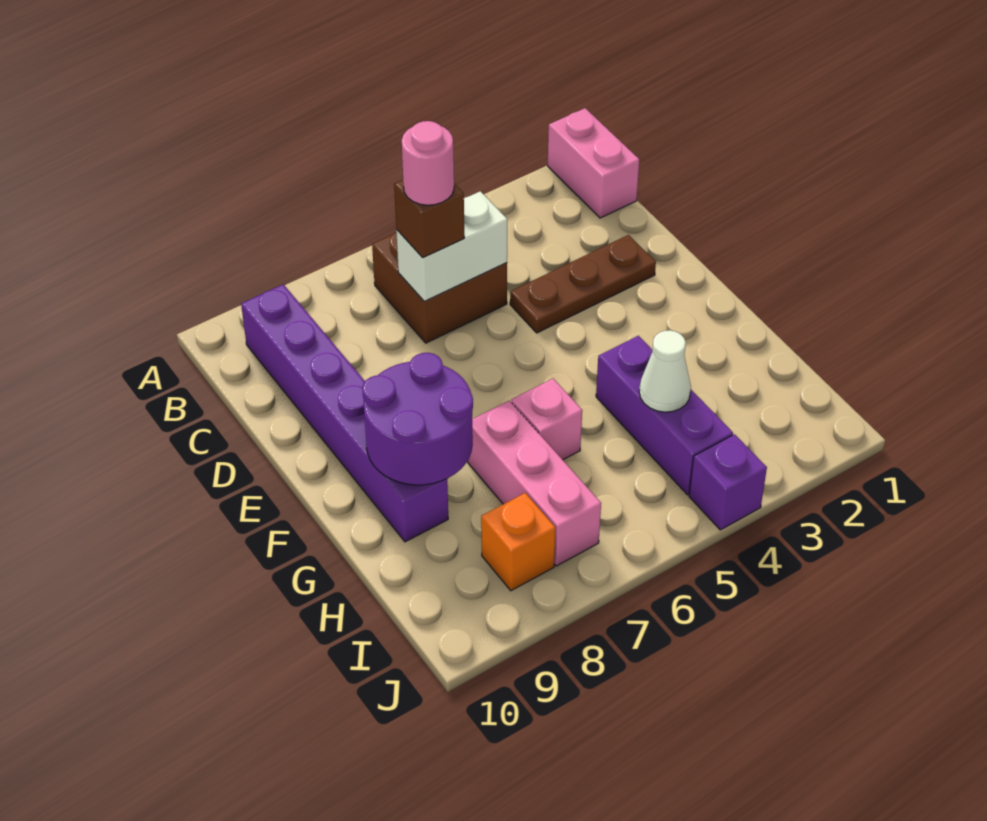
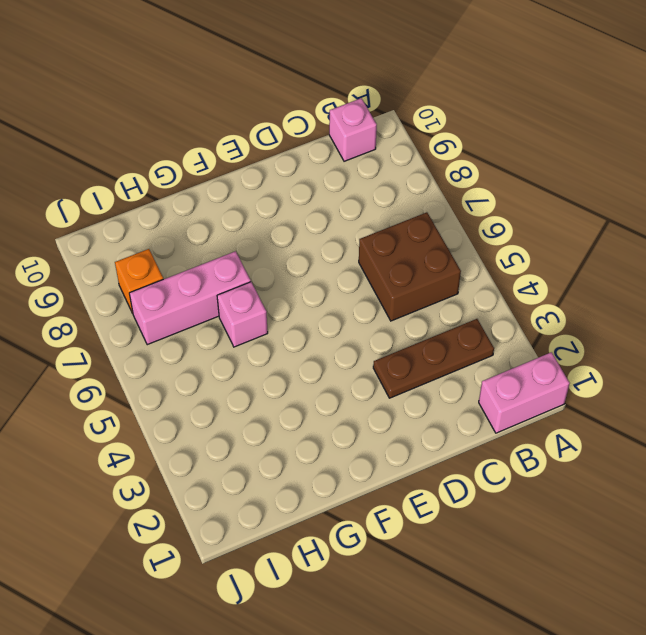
brown 1x3 plate [373,319,494,398] -> brown 1x3 plate turned to [510,235,656,333]
pink 1x1 brick [329,98,377,161] -> none
none -> purple 1x6 brick [241,284,448,542]
none -> purple 1x3 brick [596,336,733,495]
none -> purple 1x1 brick [689,434,767,530]

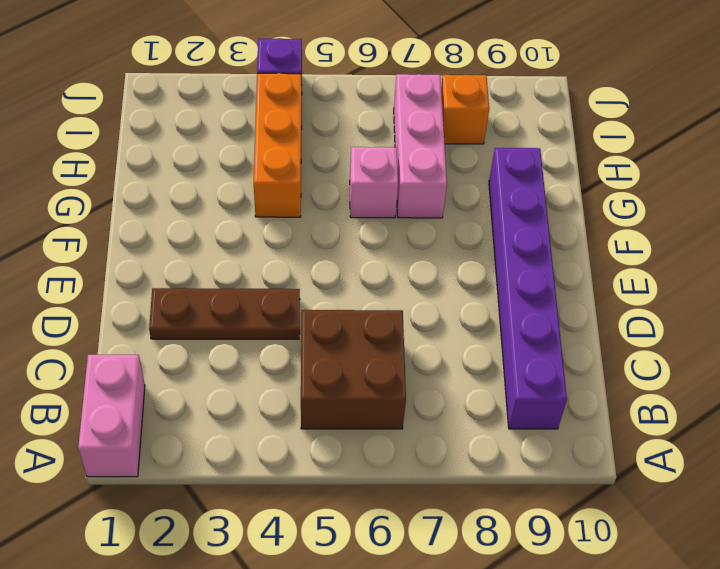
orange 1x3 brick [254,73,302,217] -> purple 1x3 brick [596,336,733,495]
none -> white 1x2 brick [396,191,507,301]
none -> purple 2x2 round brick [362,353,473,485]
none -> white 1x1 cone [639,330,691,412]

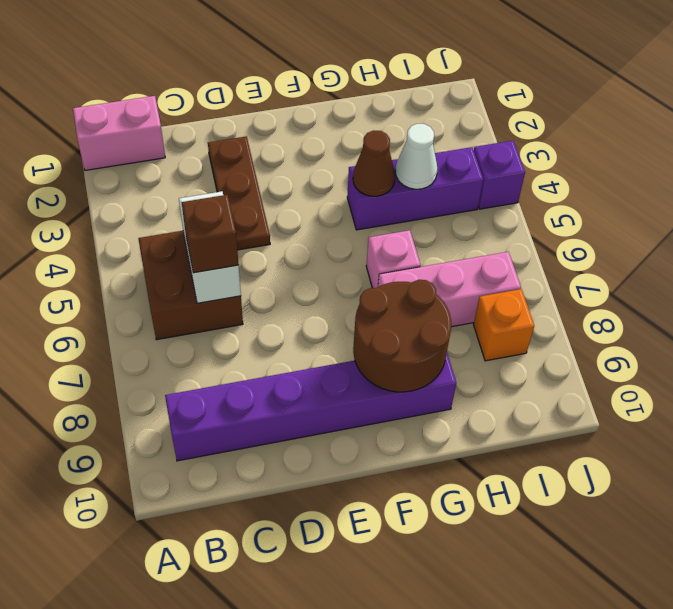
brown 2x2 round brick [353,280,451,392] -> purple 2x2 round brick [362,353,473,485]
brown 1x1 cone [353,130,395,196] -> none
none -> pink 1x1 round brick [402,121,454,205]

